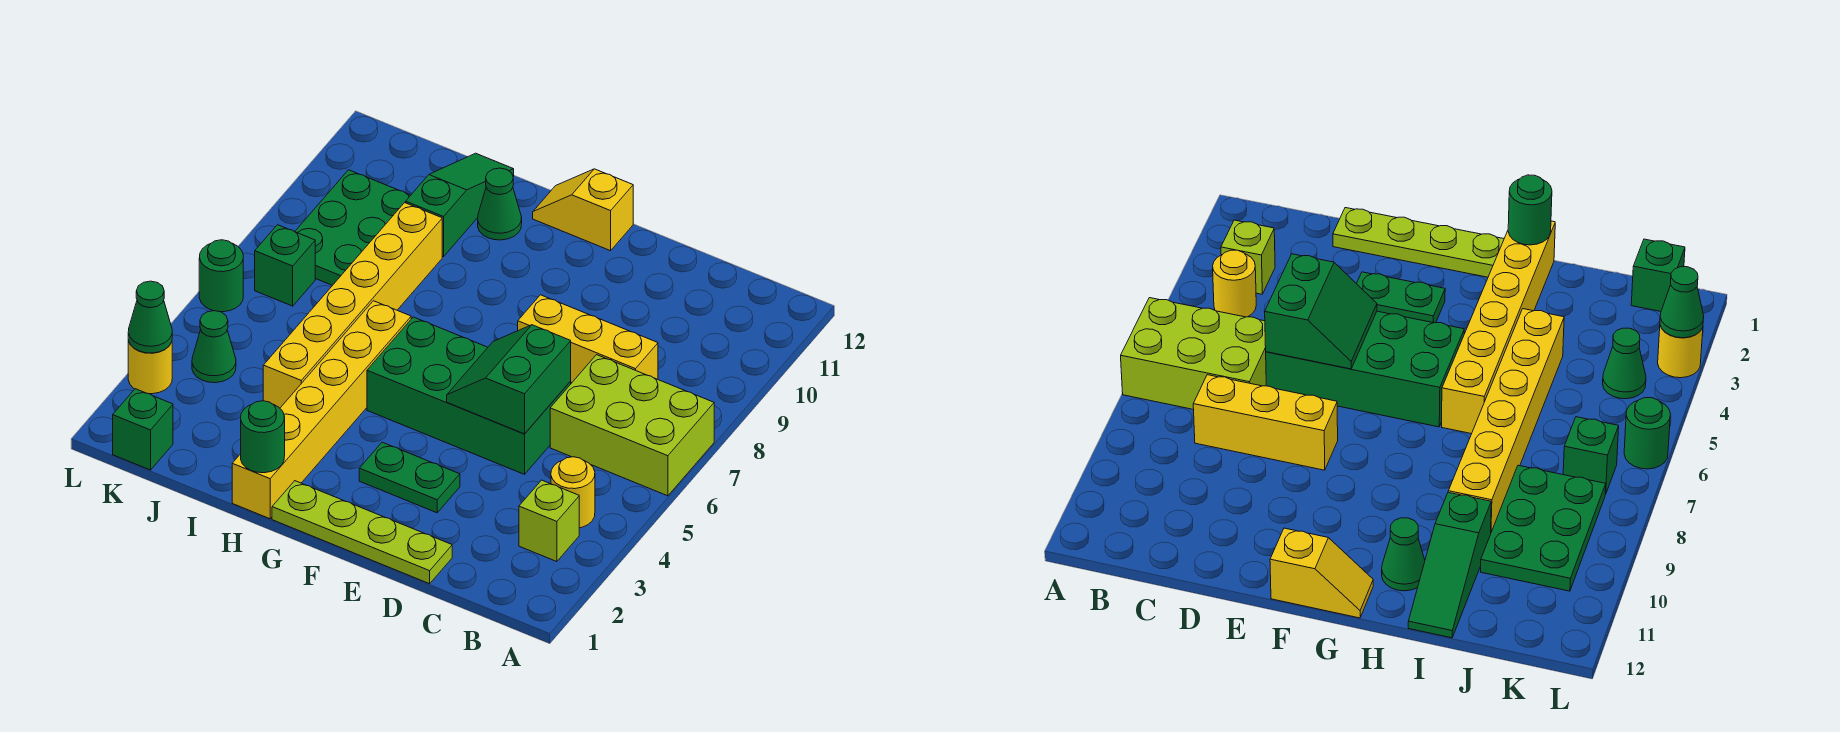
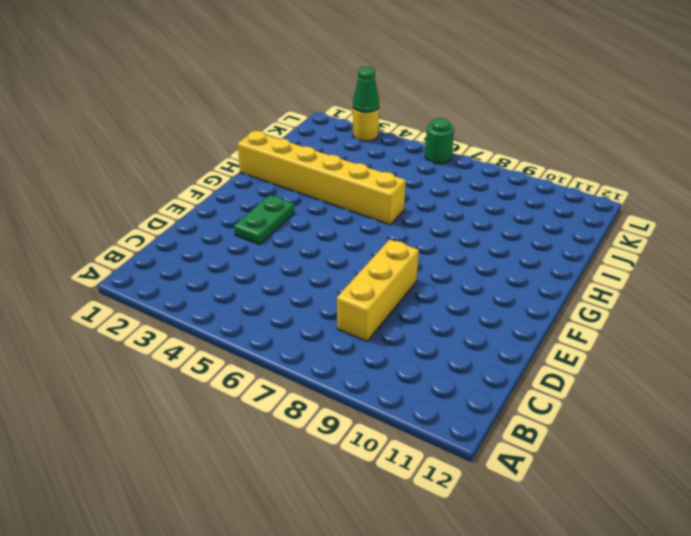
none -> lime 2x3 brick [550,355,714,496]
none -> lime 1x1 brick [519,480,579,562]
none -> yellow 1x1 round brick [551,457,595,528]

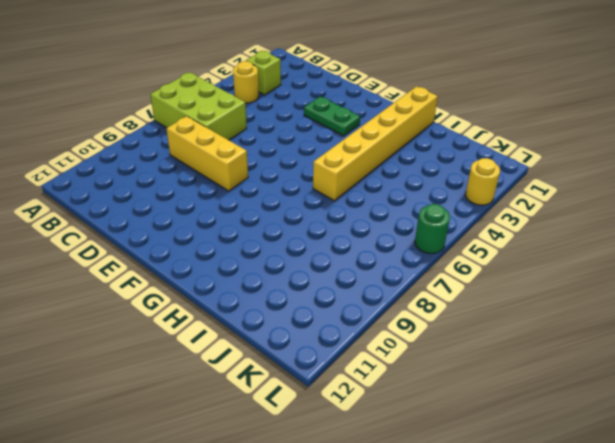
none -> lime 1x4 plate [272,481,452,584]
none -> green 2x4 brick [367,317,571,474]
none -> yellow 1x2 slope [533,169,633,251]

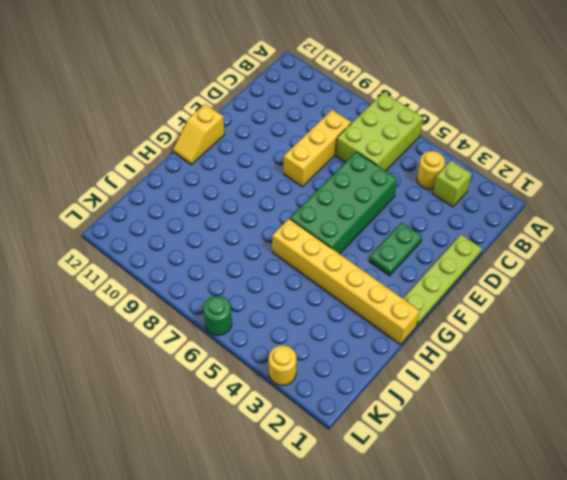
none -> green 1x1 cone [478,168,522,240]
none -> yellow 1x6 brick [263,203,442,408]
none -> green 1x3 slope [406,153,514,257]

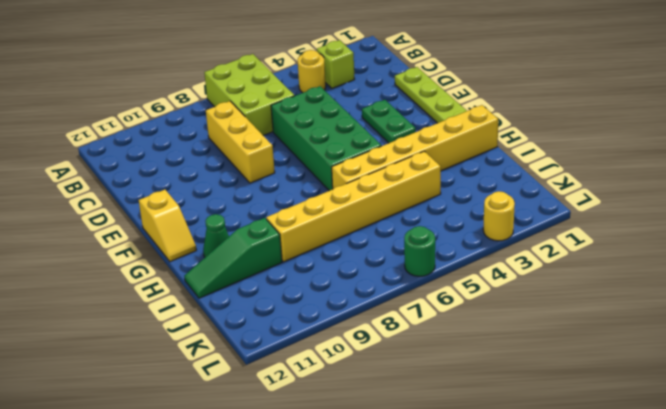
none -> green 2x3 plate [295,170,411,285]
none -> green 1x1 brick [113,389,173,470]
none -> green 1x1 cone [192,311,236,383]

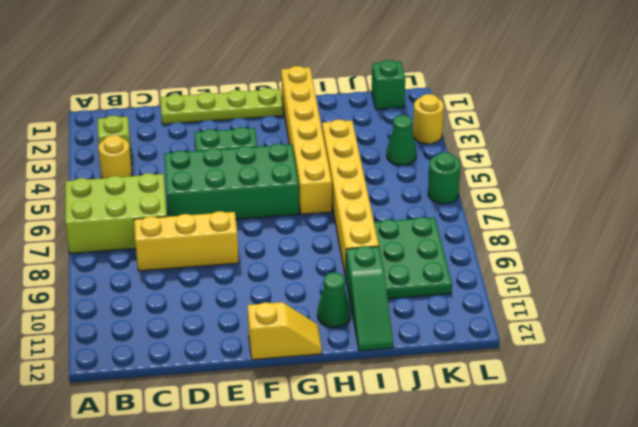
none -> green 1x1 brick [255,225,315,306]
none -> green 2x2 slope [447,325,571,434]
none -> green 1x1 round brick [241,401,285,473]

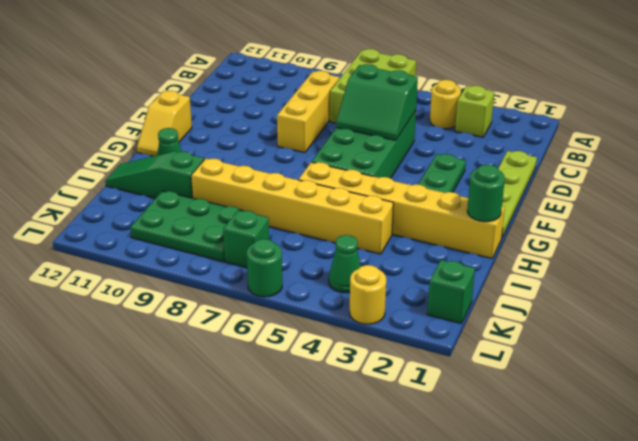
none -> green 1x1 cone [128,281,172,353]

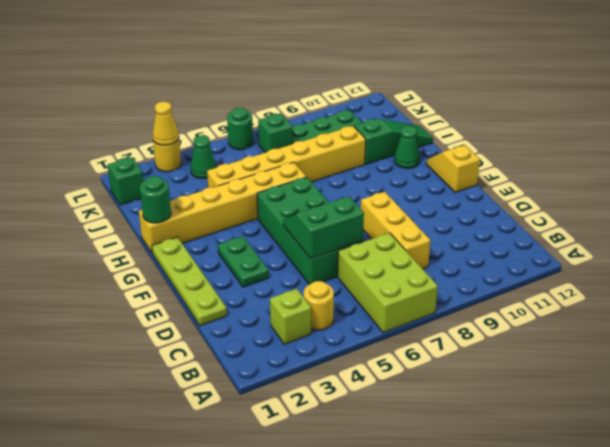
yellow 1x1 cone [153,102,179,145] -> green 1x1 cone [128,281,172,353]

